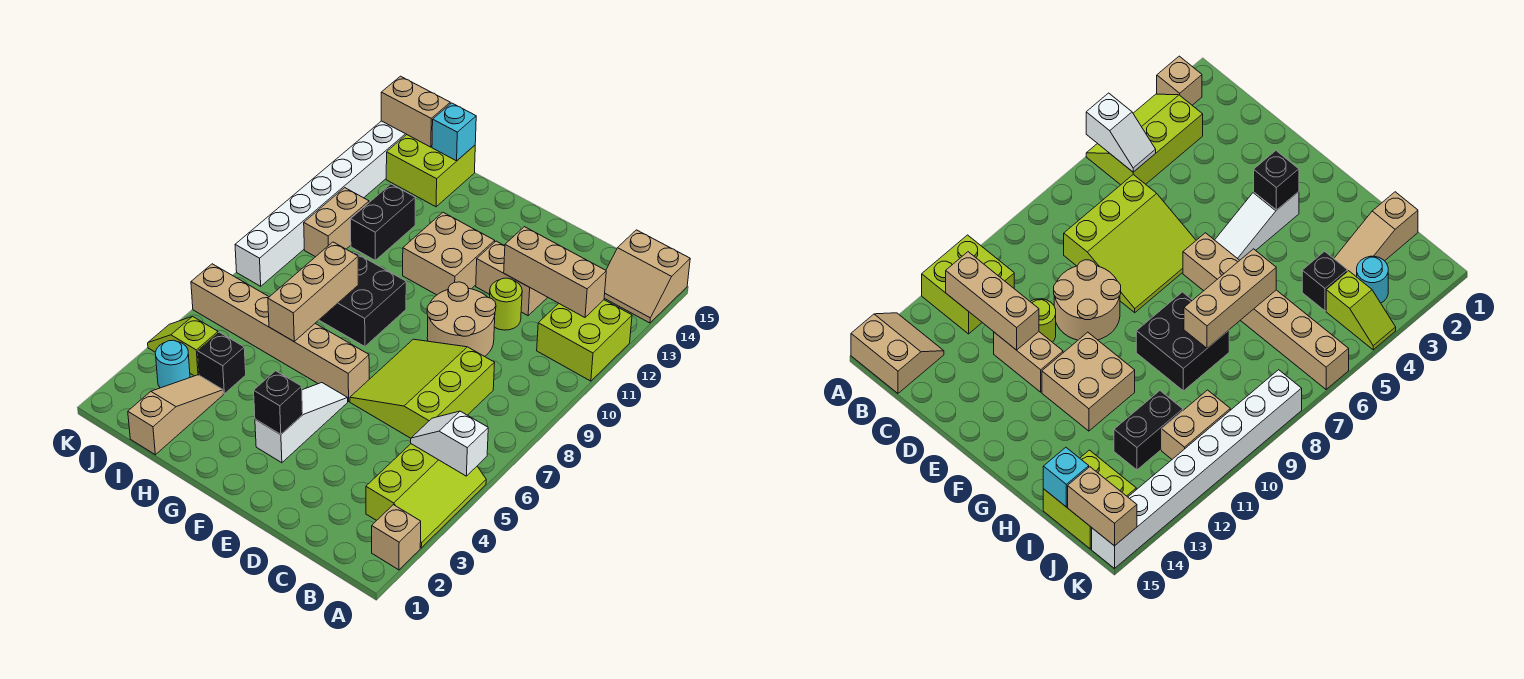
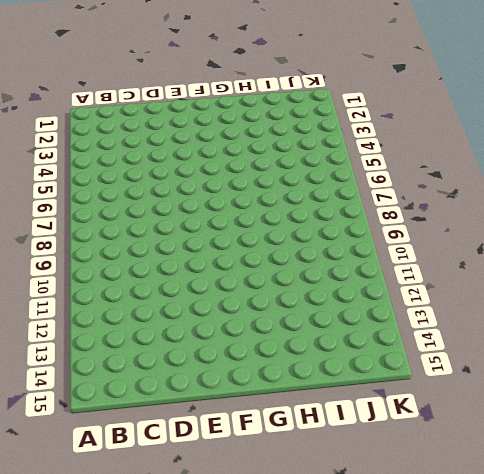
none -> tan 1x1 brick [372,505,421,570]
none -> lime 2x3 slope [366,444,486,548]
none -> lime 2x2 brick [537,300,632,381]

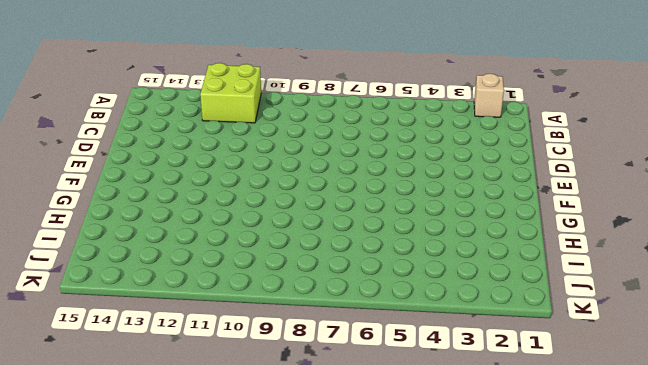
none -> lime 2x3 slope [366,444,486,548]
none -> tan 2x2 slope [604,230,690,323]
none -> lime 3x3 slope [350,339,495,438]

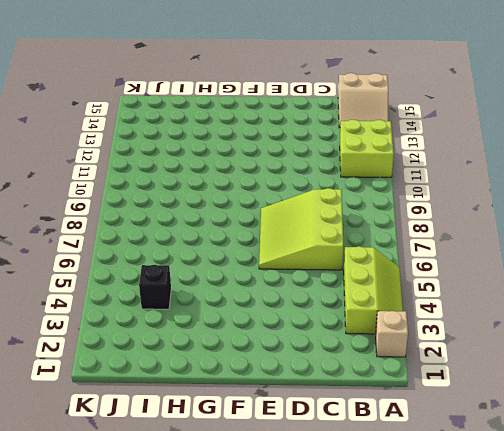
none -> tan 2x2 round brick [427,282,496,357]
none -> lime 1x1 round brick [490,278,522,330]
none -> tan 1x2 brick [476,241,547,316]

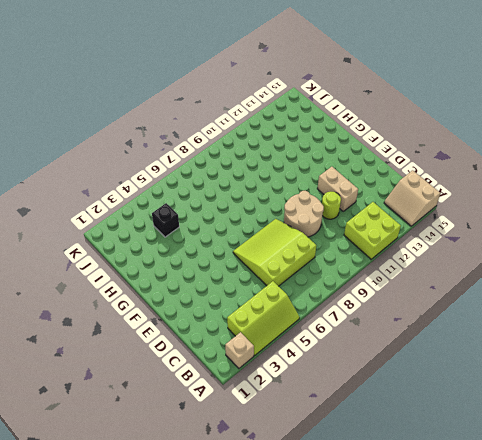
none -> white 1x3 slope [255,383,348,463]
none -> tan 1x6 brick [191,264,369,401]
none -> tan 2x2 brick [403,212,495,295]

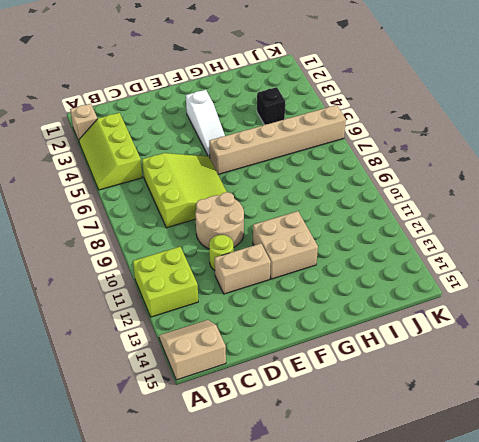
none -> black 2x2 brick [319,252,406,346]
none -> tan 1x3 slope [128,375,223,455]
none -> black 1x2 brick [351,184,416,260]

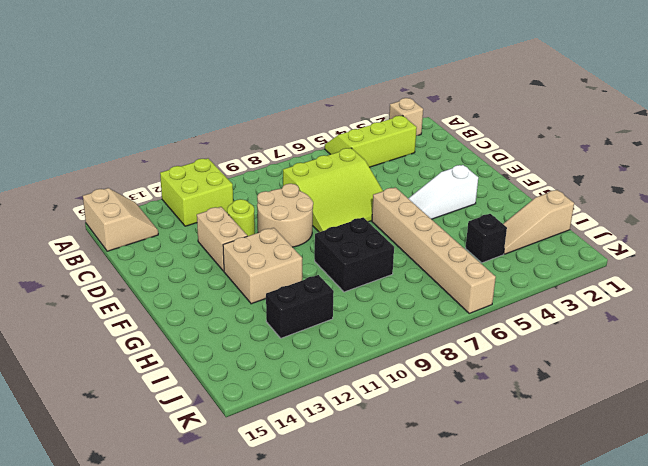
none -> lime 2x2 brick [386,135,475,207]
none -> cyan 1x1 round brick [155,340,190,388]
none -> lime 1x2 slope [148,317,218,376]

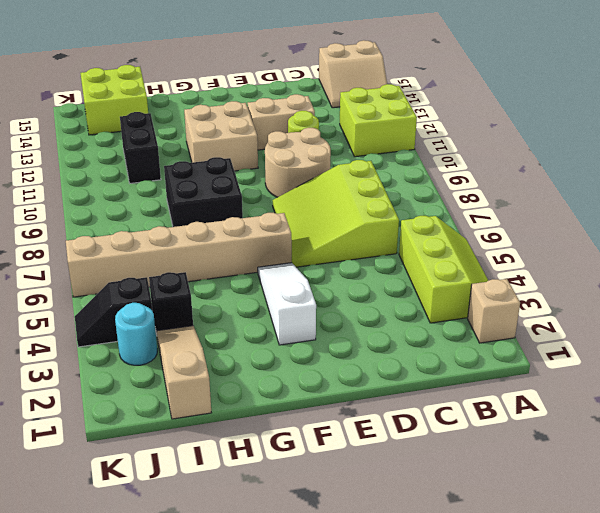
black 1x2 slope [75,277,152,347] -> lime 1x2 slope [148,317,218,376]
none -> tan 1x2 brick [304,188,369,257]
none -> white 1x8 brick [235,121,407,286]
none -> white 1x2 slope [411,411,488,476]

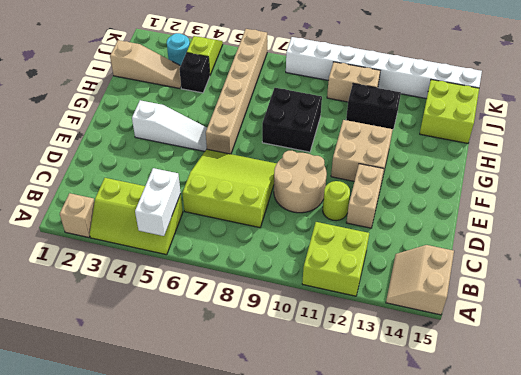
white 1x2 brick [135,168,181,236] -> white 1x2 slope [411,411,488,476]
none -> tan 1x3 brick [504,227,606,317]
none -> black 1x1 brick [254,371,303,434]
none -> tan 1x3 brick [268,242,359,341]

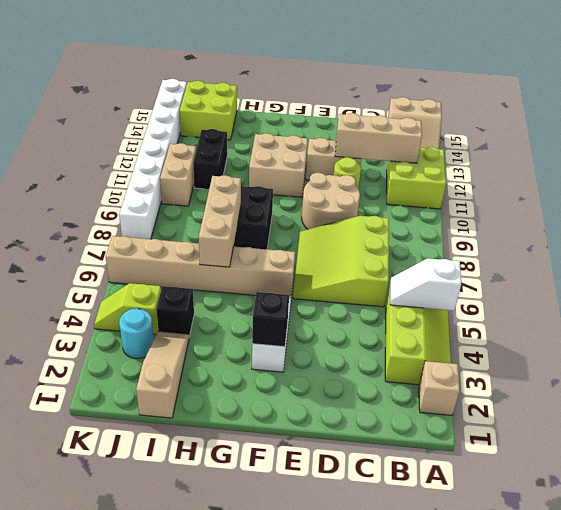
none -> cyan 1x1 brick [432,103,476,161]
none -> tan 1x2 brick [381,76,450,147]

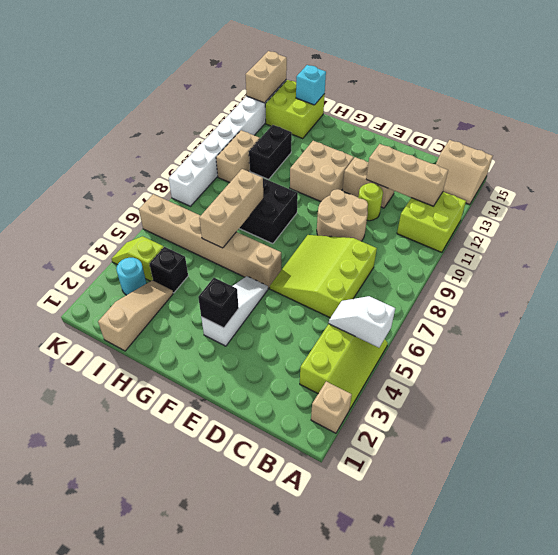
tan 1x2 brick [245,51,287,103] -> tan 1x2 brick turned to [381,76,450,147]

